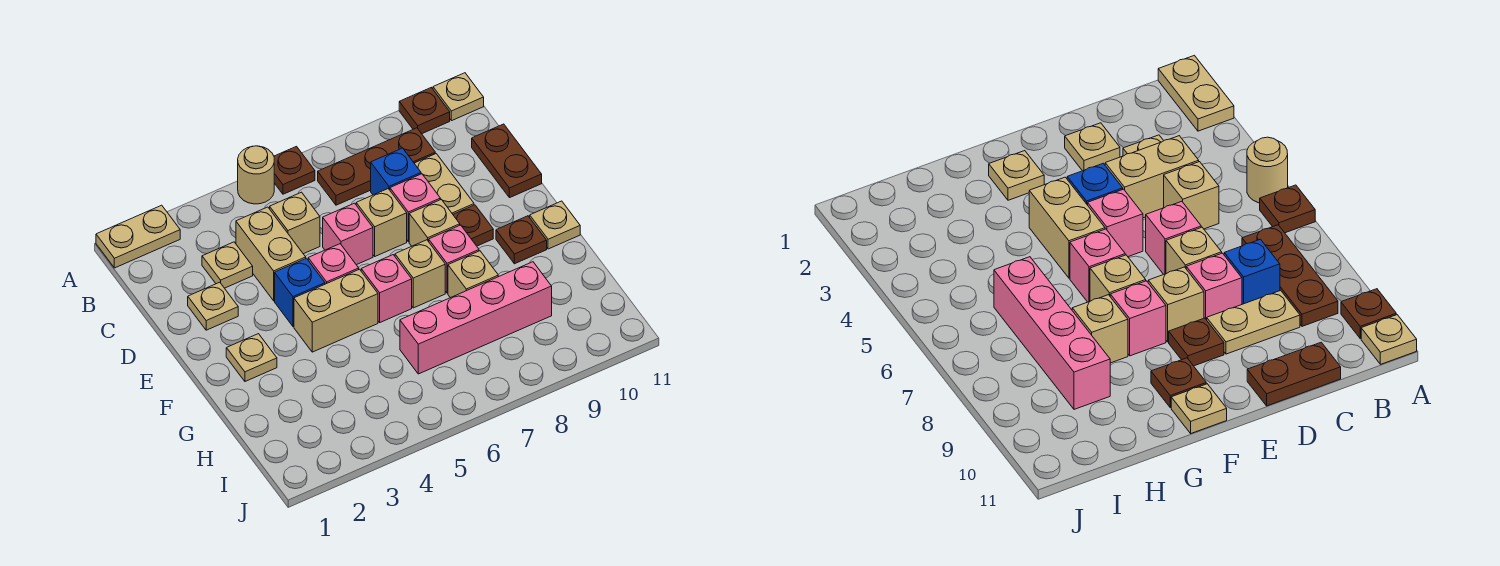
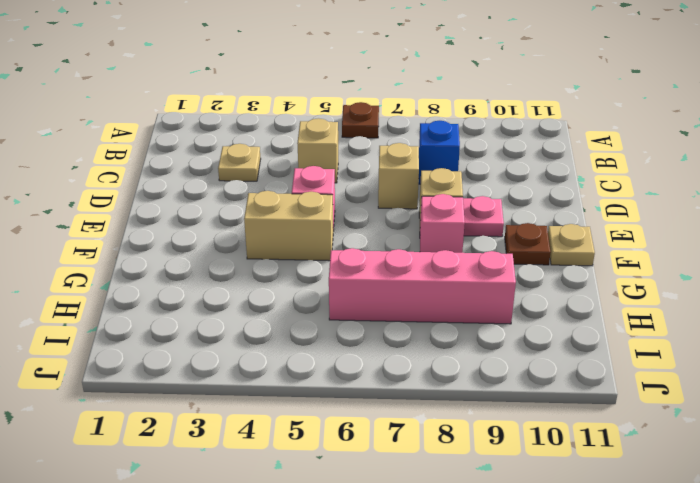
pink 1x1 plate [463,196,504,237] -> brown 1x1 plate [453,205,493,246]
none -> tan 1x2 plate [96,205,180,268]
none -> tan 1x1 round brick [238,146,274,204]
none -> brown 1x1 plate [399,88,450,134]

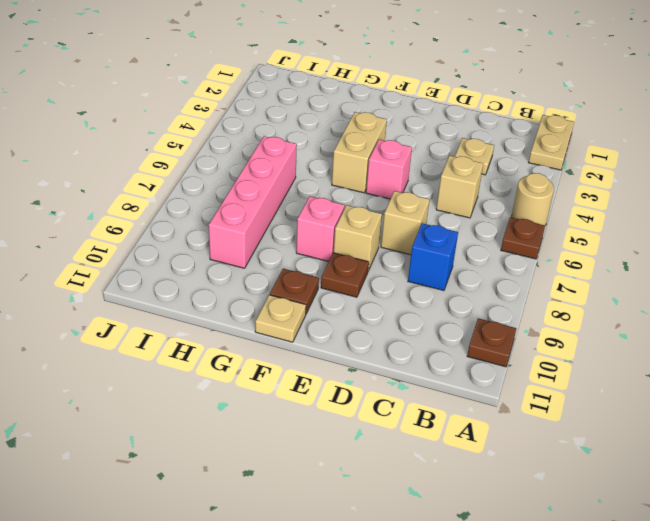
none -> tan 1x1 plate [433,73,484,121]
none -> brown 1x3 plate [318,128,435,205]
none -> tan 1x2 brick [236,207,306,301]

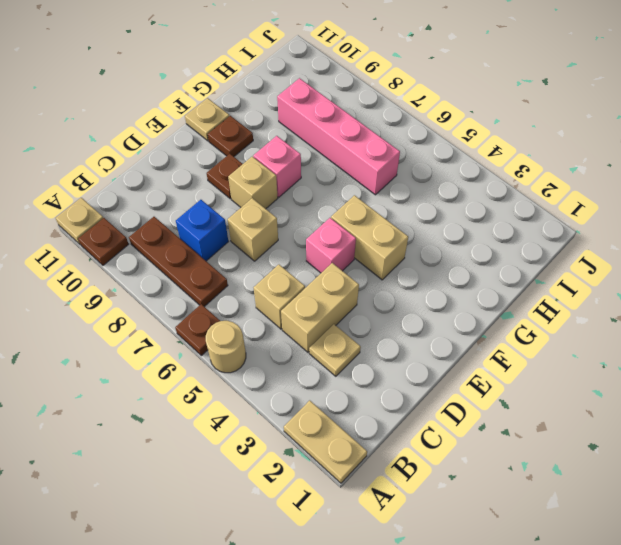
none -> tan 1x2 plate [414,154,474,214]
none -> brown 1x2 plate [472,124,542,198]
none -> tan 1x1 plate [188,282,238,330]

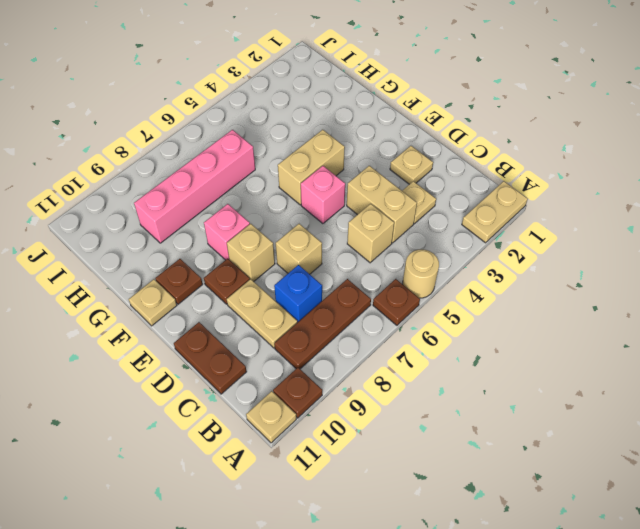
none -> pink 1x1 brick [323,203,373,265]
none -> pink 1x1 brick [390,174,440,242]
none -> blue 1x1 brick [275,258,325,326]

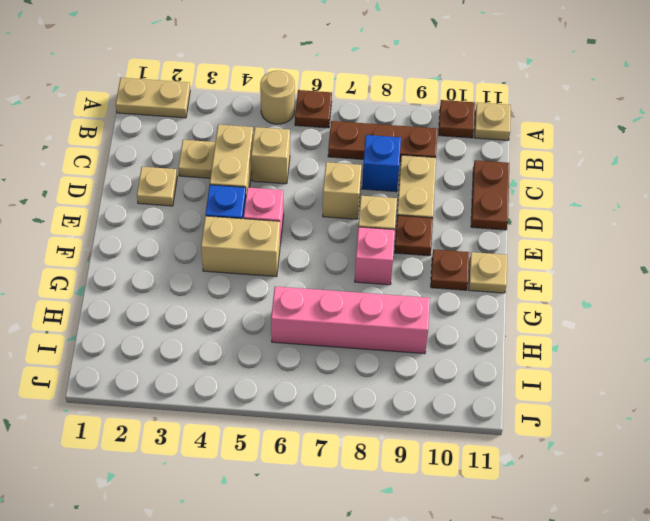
none -> pink 1x1 brick [323,203,373,265]
none -> pink 1x1 brick [390,174,440,242]
none -> tan 1x1 plate [226,334,277,381]

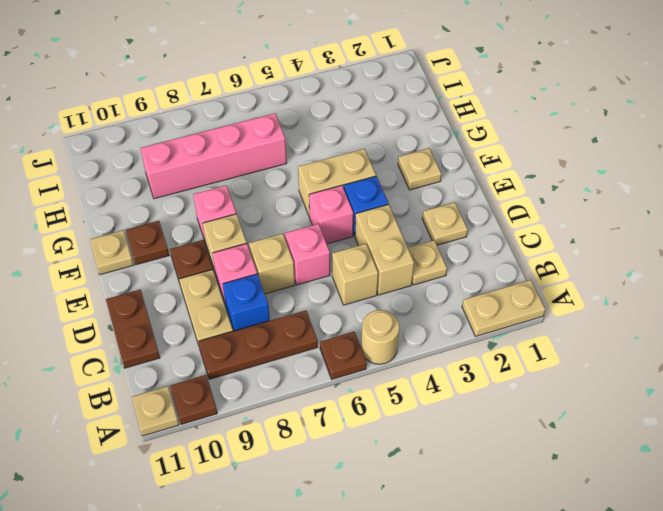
none -> pink 1x1 brick [361,255,412,322]
none -> tan 1x1 brick [395,240,445,308]
none -> tan 1x1 brick [448,251,498,298]

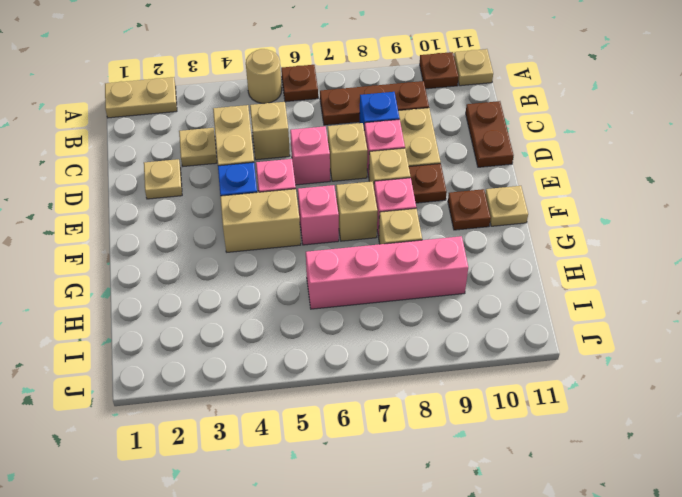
none -> tan 1x1 plate [226,334,277,381]

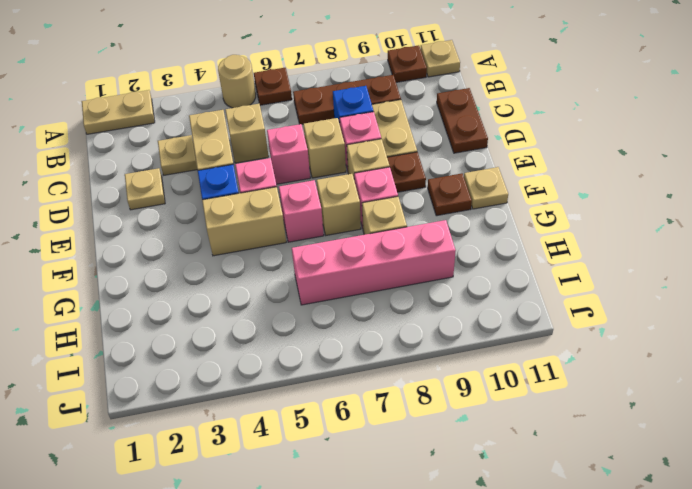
none -> tan 1x1 plate [226,334,277,381]

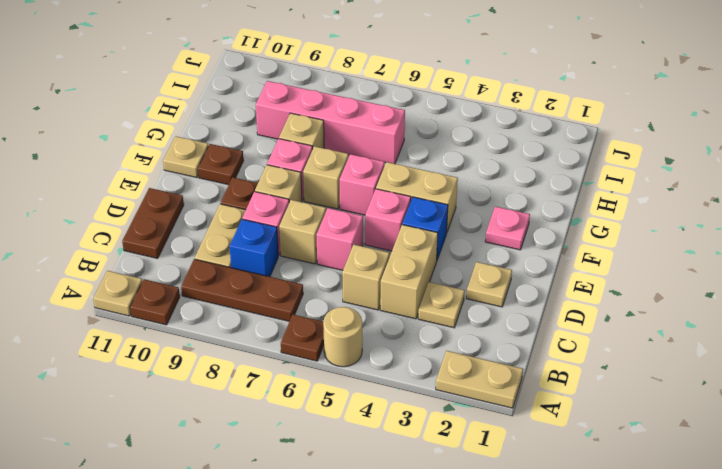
pink 1x1 plate [485,207,530,250] -> tan 1x1 plate [226,334,277,381]

